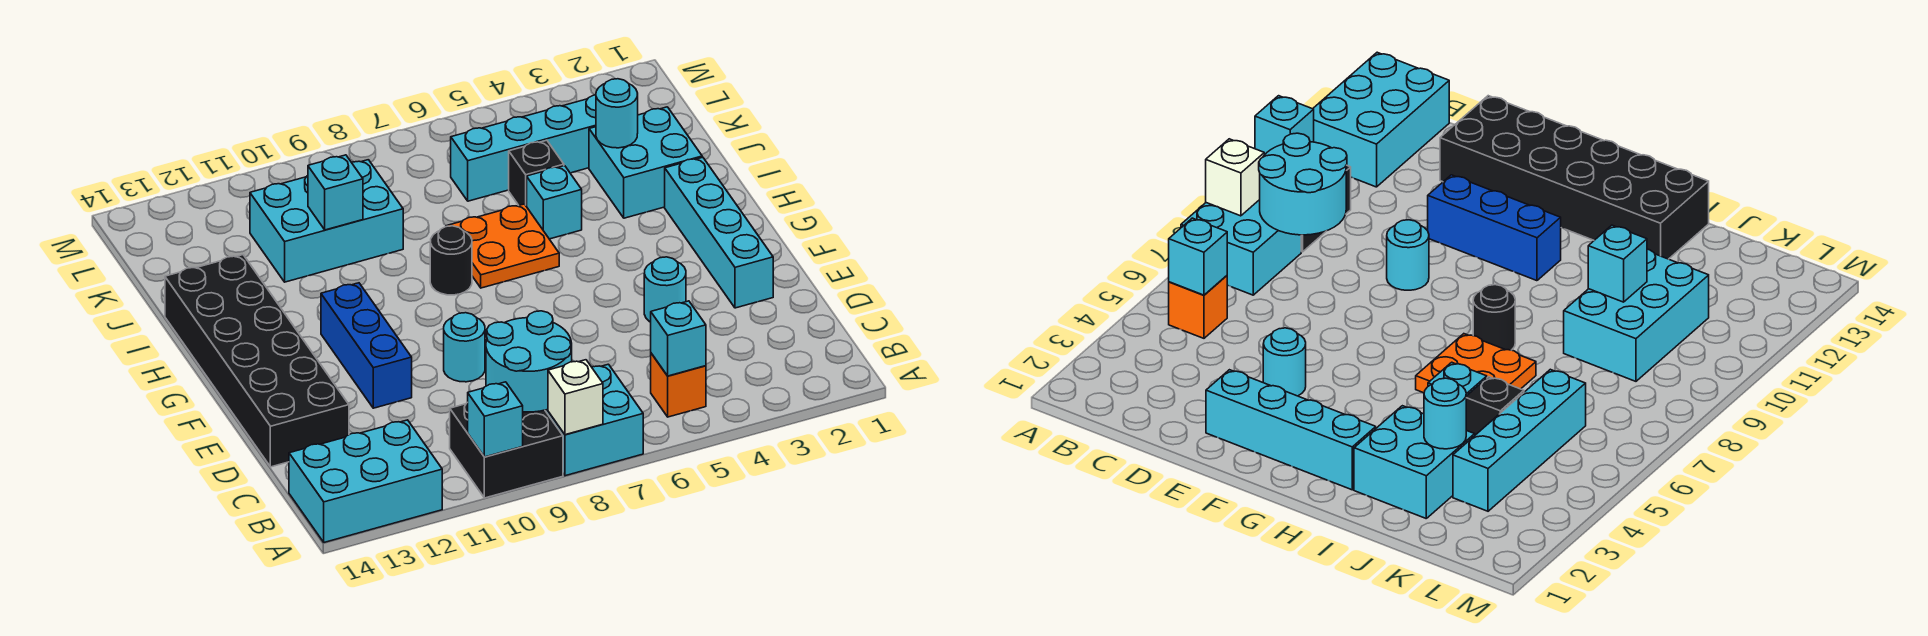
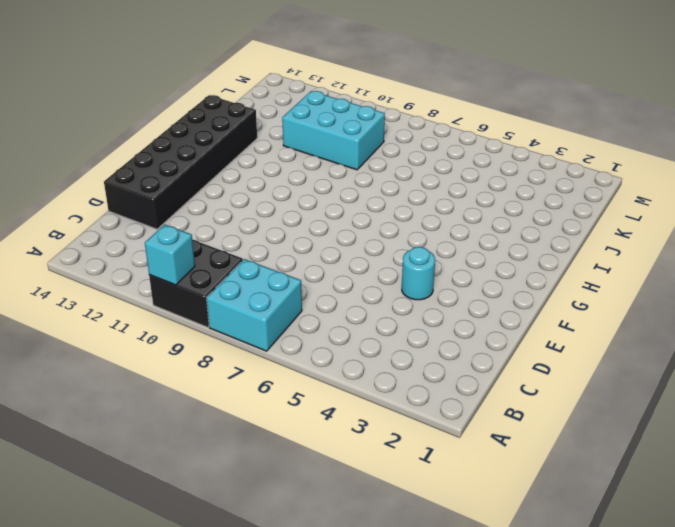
none -> cyan 2x3 brick [289,420,442,542]
none -> orange 1x1 brick [651,353,706,417]
none -> cyan 1x4 brick [665,157,773,308]

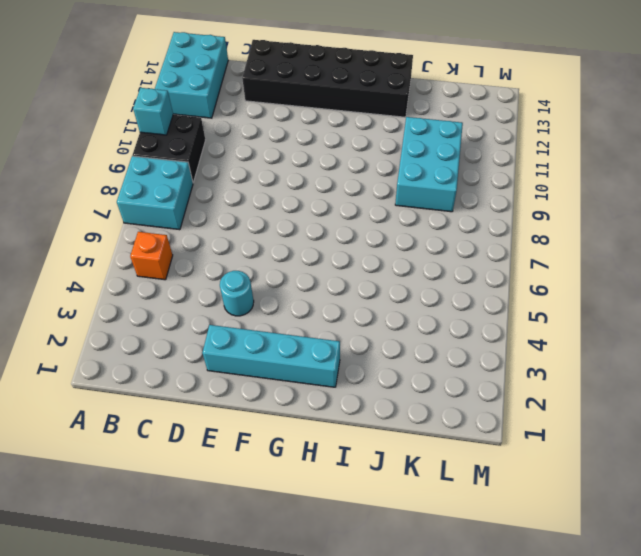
none -> cyan 1x1 round brick [444,313,485,382]
none -> blue 1x3 brick [321,283,412,408]
none -> orange 2x2 plate [447,204,559,288]

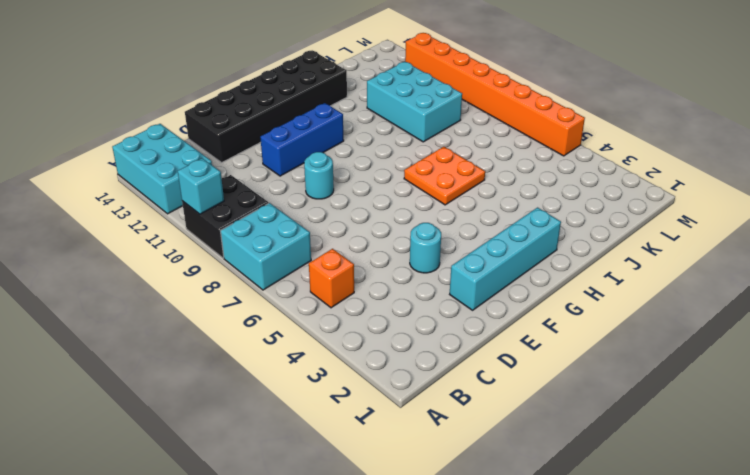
orange 1x8 brick [405,33,585,156] -> none
none -> black 1x1 round brick [430,226,472,295]
none -> cyan 2x2 brick [589,107,702,218]
none -> cyan 1x1 brick [527,166,582,239]

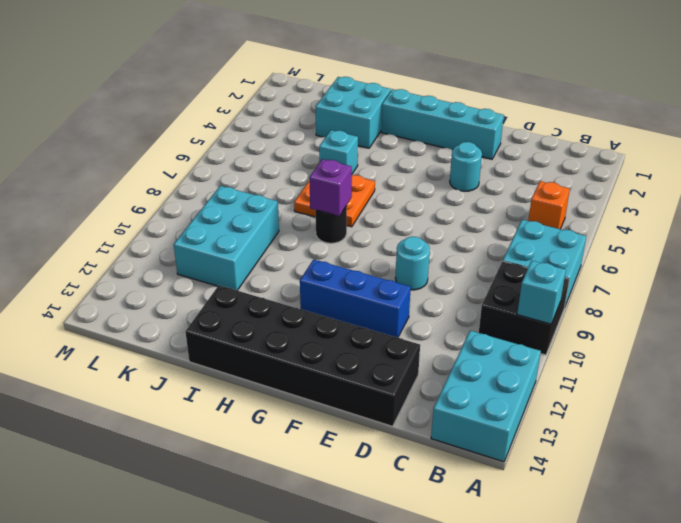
purple 1x1 brick [309,159,352,216] -> none
none -> black 1x1 brick [509,140,564,207]
none -> cyan 1x4 brick [451,95,596,201]
none -> white 1x1 brick [548,360,603,435]

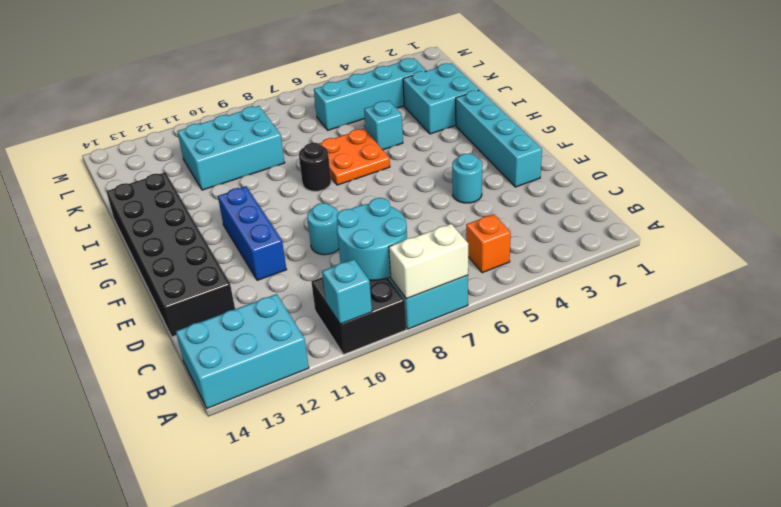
white 1x2 brick [389,224,468,299] -> white 1x1 brick [548,360,603,435]
none -> black 1x1 brick [509,140,564,207]
none -> cyan 1x1 brick [651,301,706,376]
none -> cyan 1x1 round brick [596,79,638,148]

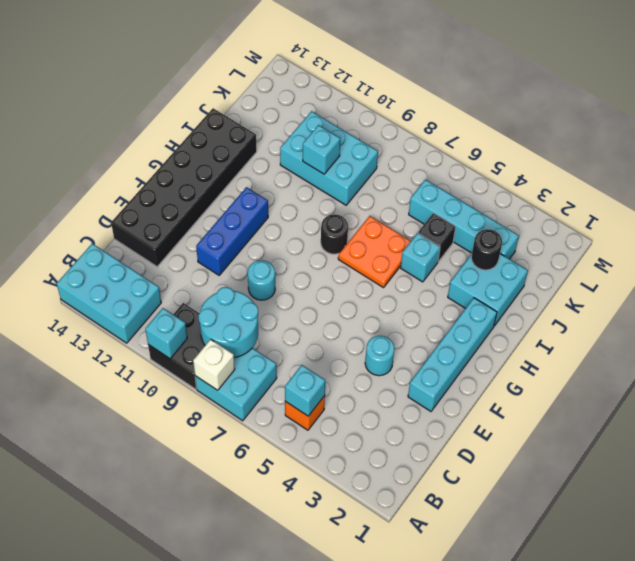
black 1x1 round brick [471,229,502,270] -> cyan 1x1 round brick [596,79,638,148]

